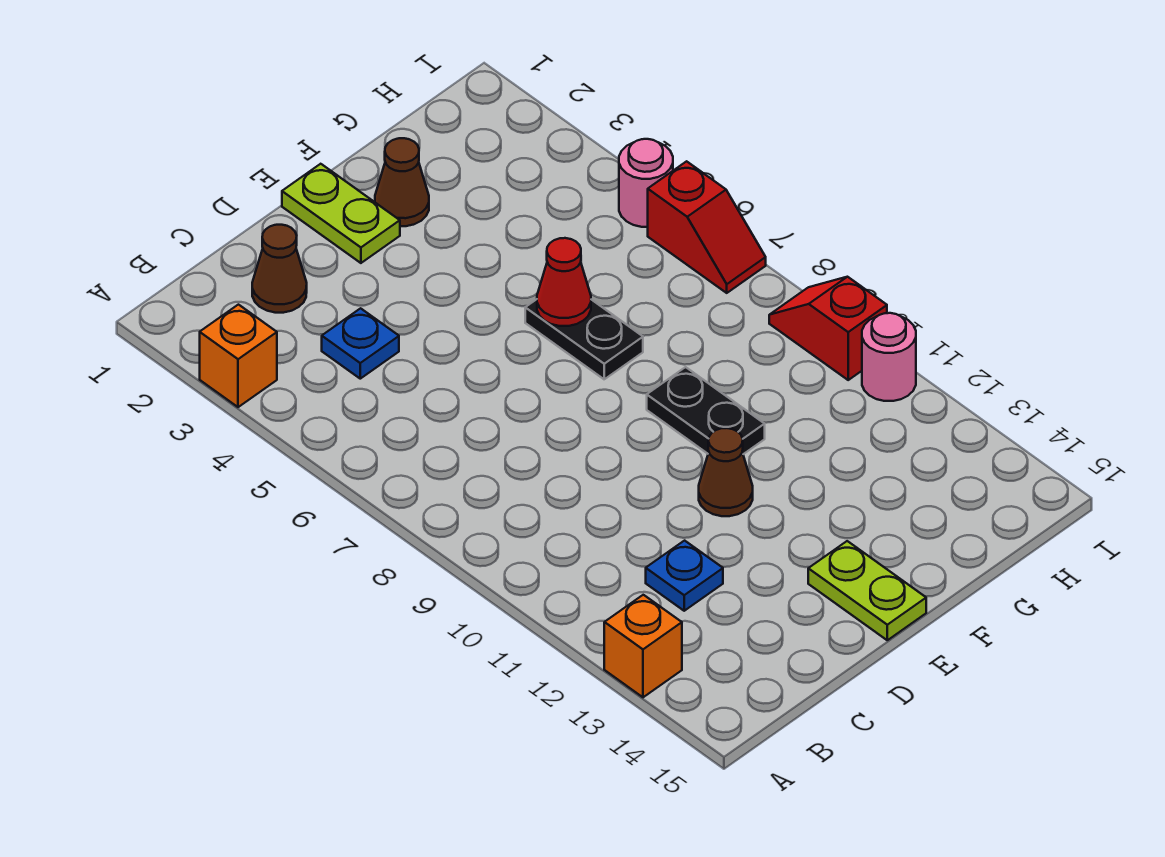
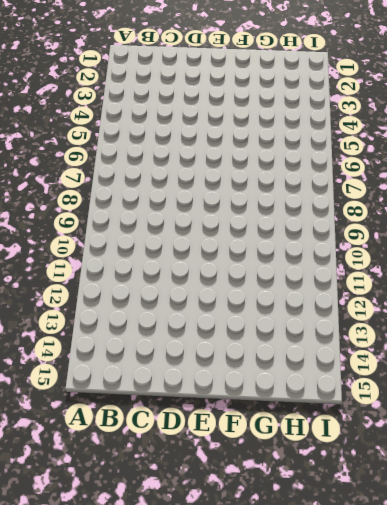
none -> orange 1x1 brick [200,305,277,407]
none -> orange 1x1 brick [604,595,682,697]
none -> brown 1x1 cone [252,225,307,313]

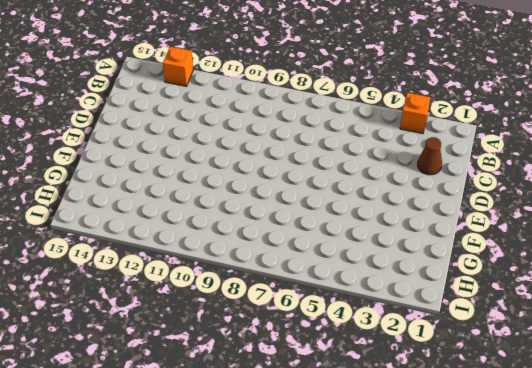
none -> blue 1x1 plate [322,308,399,379]
none -> blue 1x1 plate [646,541,723,611]
none -> lime 1x2 plate [282,164,400,263]

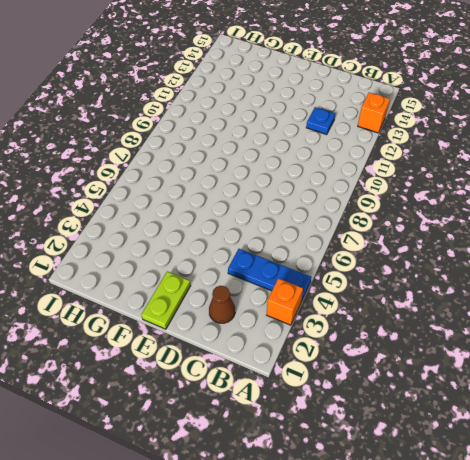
blue 1x3 plate [228,249,311,302] -> blue 1x1 plate [322,308,399,379]
none -> brown 1x1 cone [699,428,753,516]
none -> lime 1x2 plate [808,541,926,640]
none -> brown 1x1 cone [375,138,429,226]

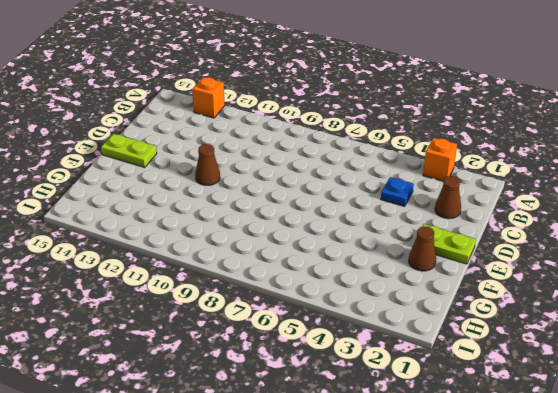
none -> blue 1x1 plate [646,541,723,611]
none -> black 1x2 plate [525,299,643,379]
none -> black 1x2 plate [647,367,765,454]

